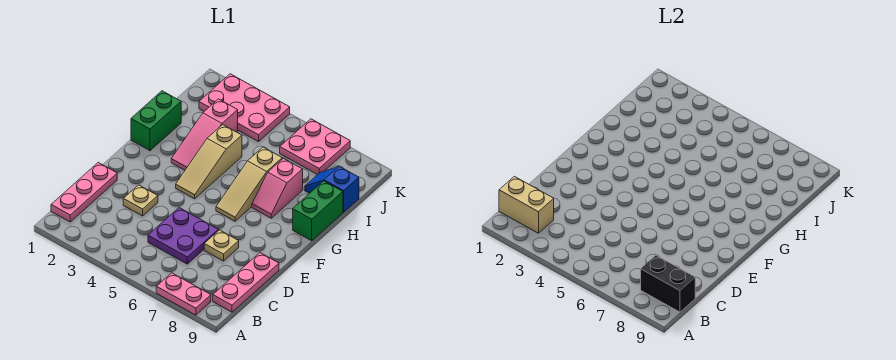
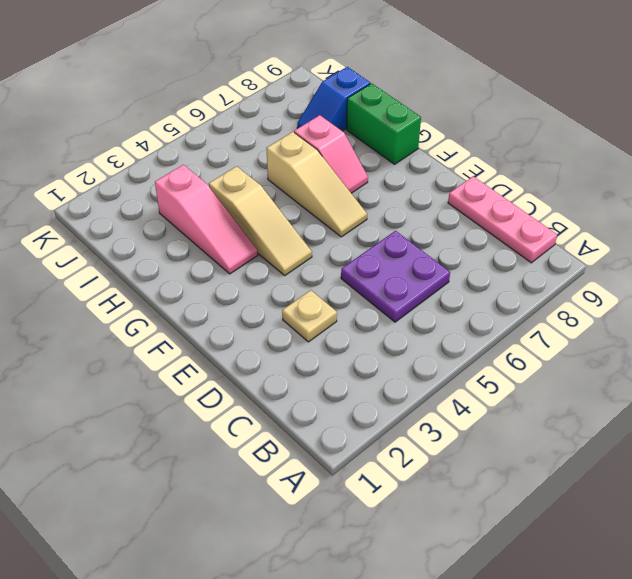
none -> pink 1x2 plate [156,273,211,315]
none -> pink 1x3 plate [51,162,117,222]
none -> tan 1x1 plate [204,230,239,261]

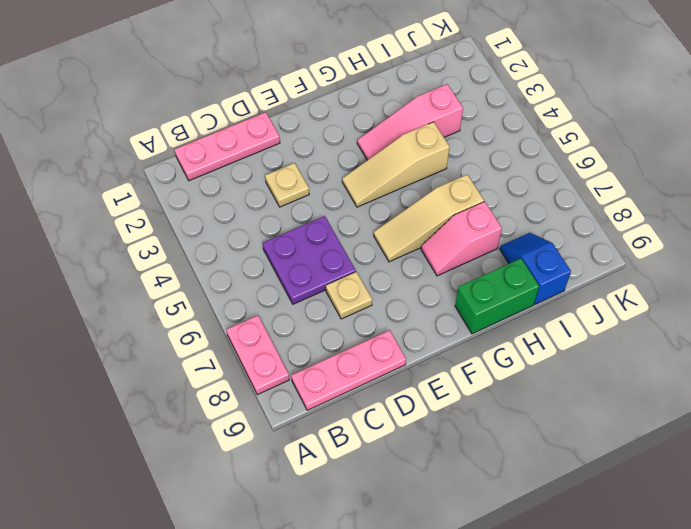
none -> green 1x2 brick [131,91,181,151]
none -> pink 2x3 plate [199,74,290,142]
none -> pink 2x2 plate [280,119,350,175]

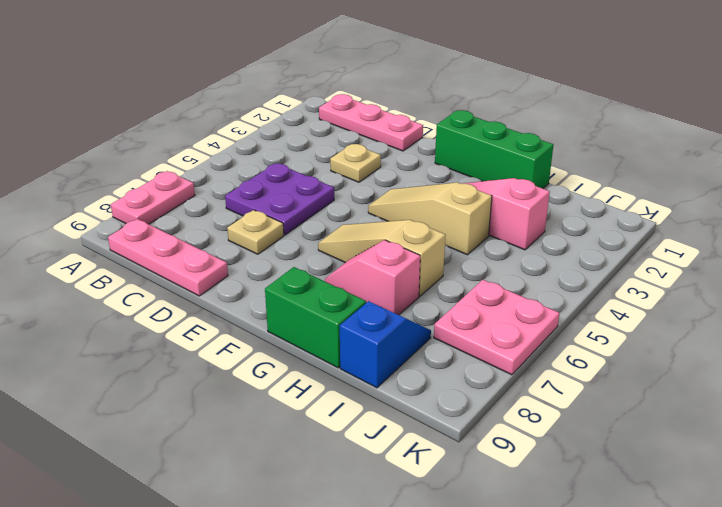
green 1x3 brick [435,110,553,188] -> green 1x2 brick [131,91,181,151]
none -> pink 2x3 plate [199,74,290,142]
none -> tan 1x2 brick [499,176,554,233]
none -> black 1x2 brick [641,255,695,312]

